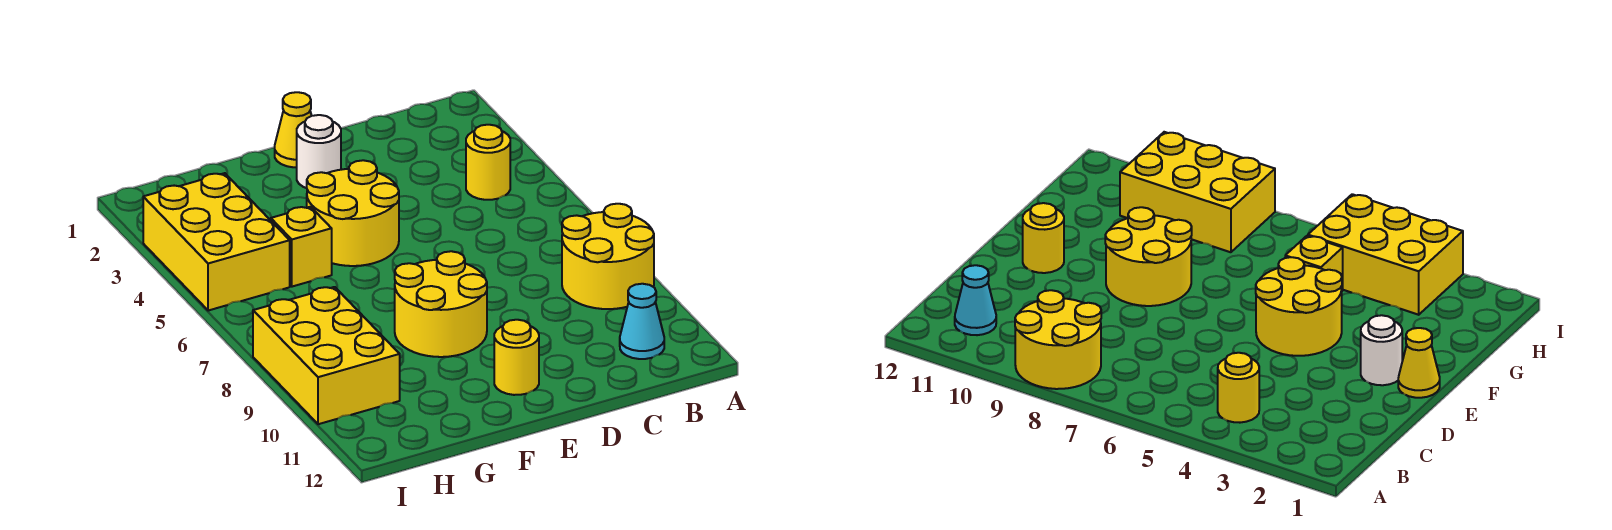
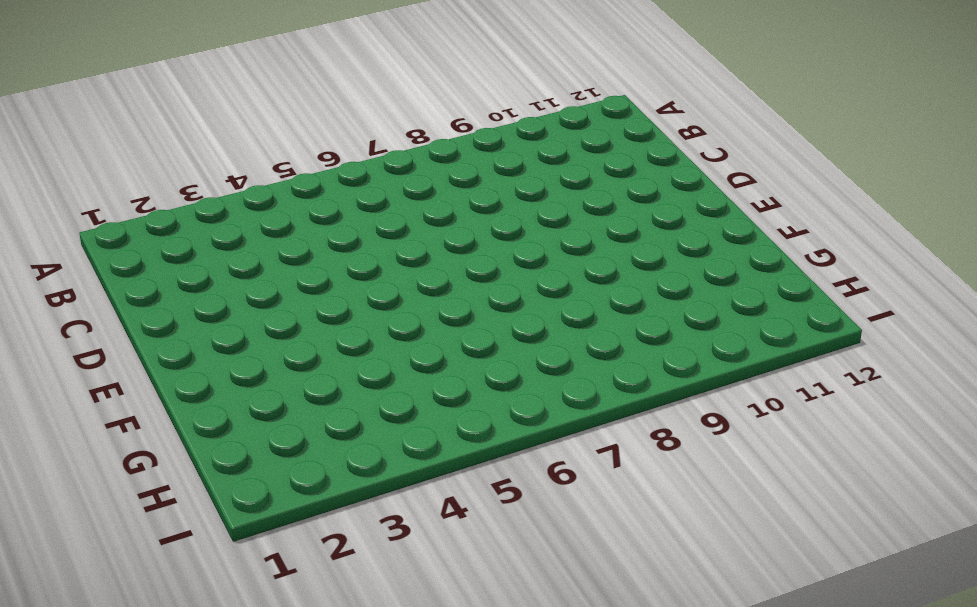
none -> yellow 2x2 round brick [562,204,654,309]
none -> yellow 1x1 round brick [466,125,510,200]

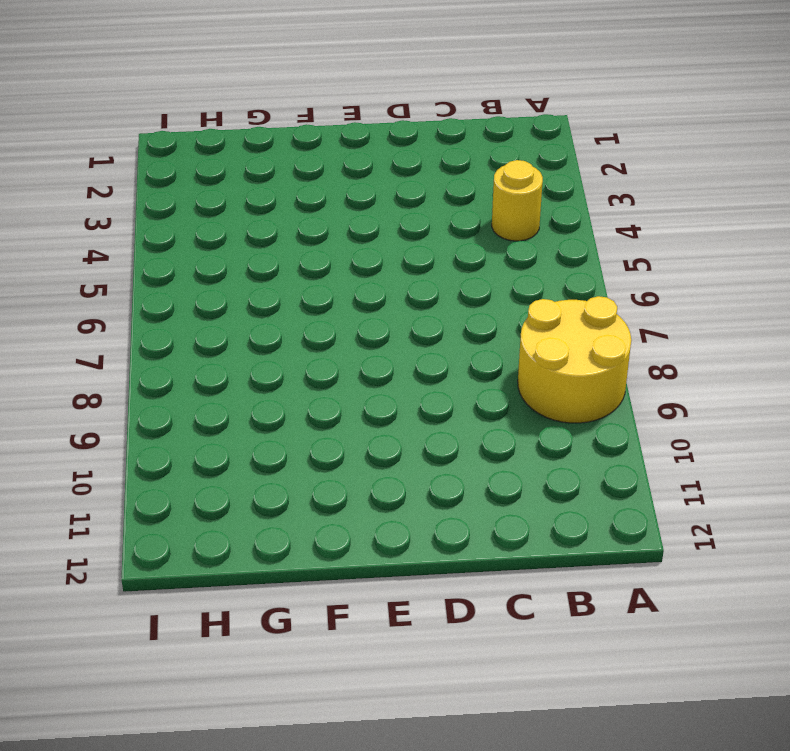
none -> cyan 1x1 cone [620,284,664,359]
none -> yellow 1x1 cone [275,92,312,167]

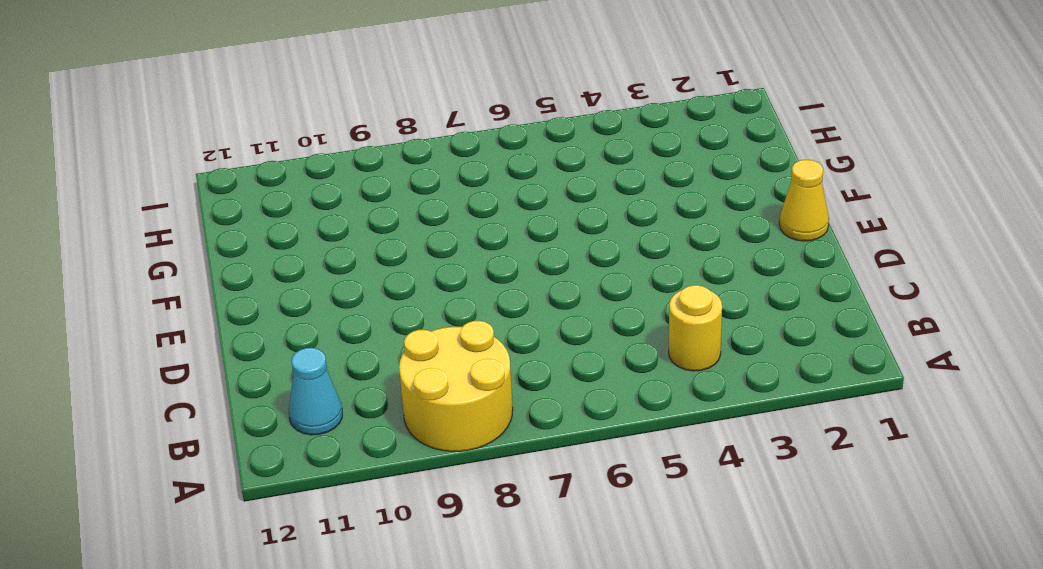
none -> white 1x1 round brick [297,115,341,188]
none -> yellow 2x2 round brick [307,160,399,266]

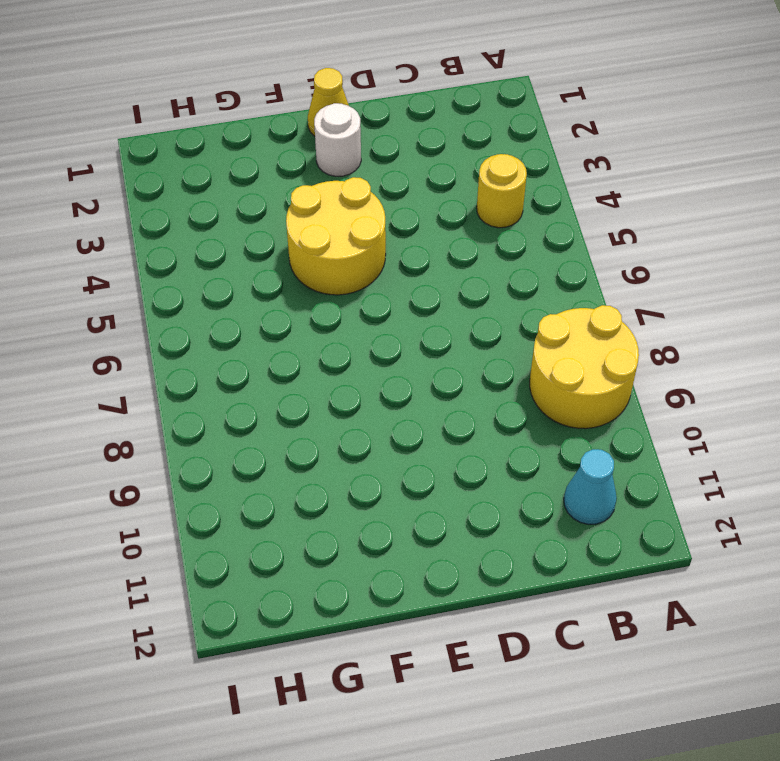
none -> yellow 2x2 round brick [395,251,487,357]
none -> yellow 1x1 round brick [494,320,539,395]

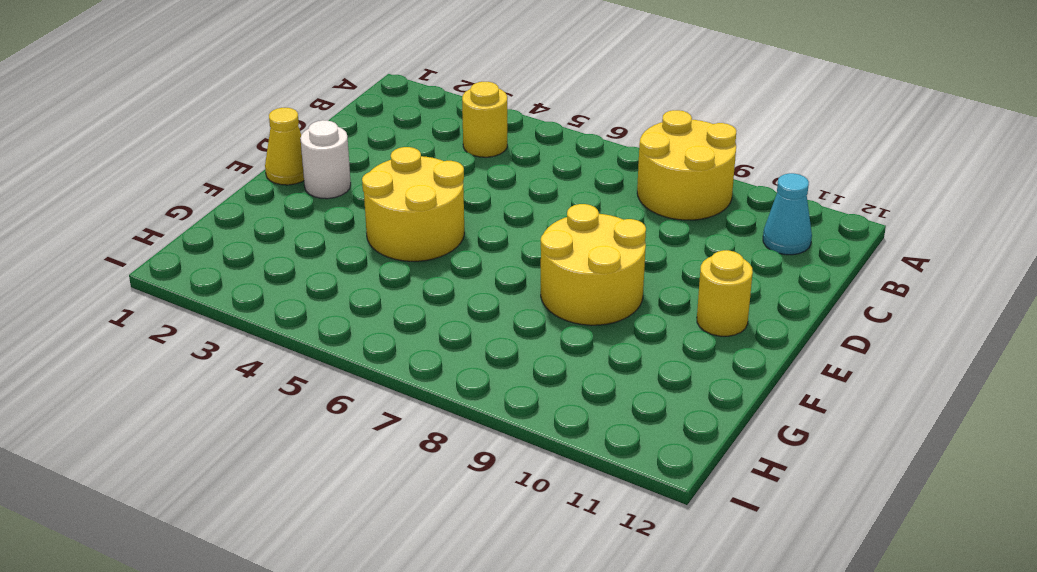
none -> yellow 1x1 brick [271,207,332,287]
none -> yellow 2x3 brick [143,173,290,311]

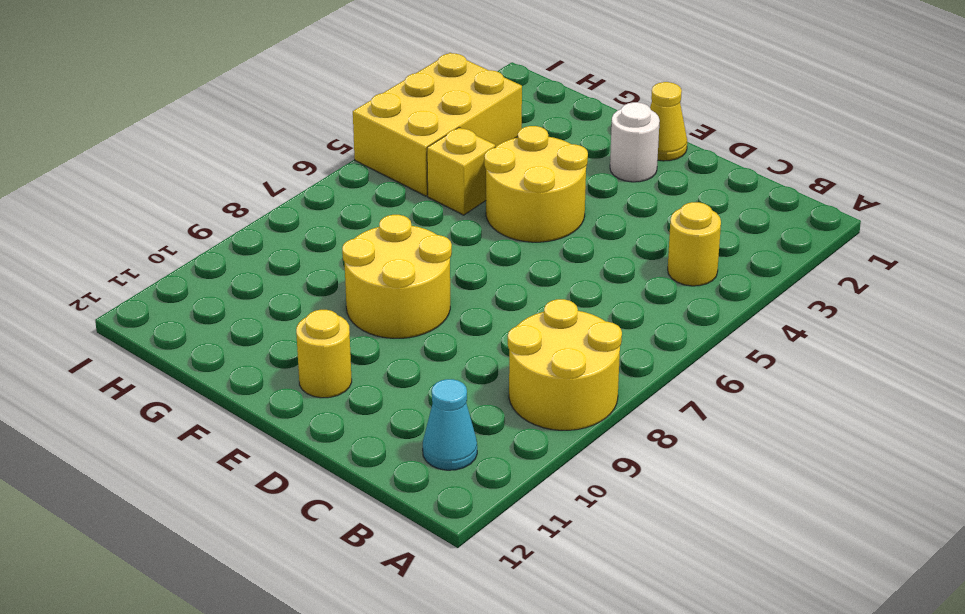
none -> yellow 2x3 brick [253,287,400,424]

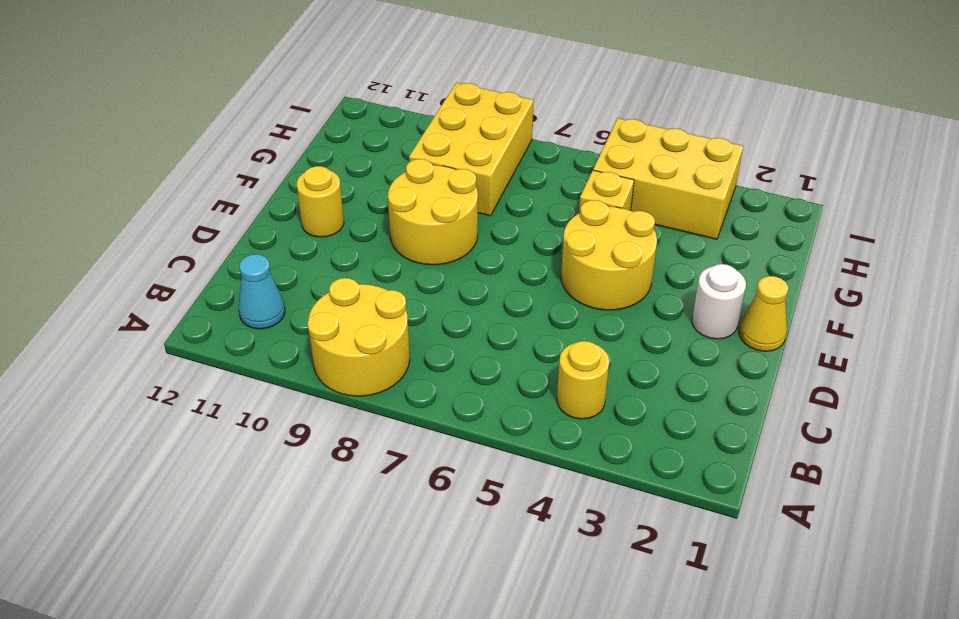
yellow 2x3 brick [409,83,534,216] -> yellow 2x3 brick turned to [253,287,400,424]

